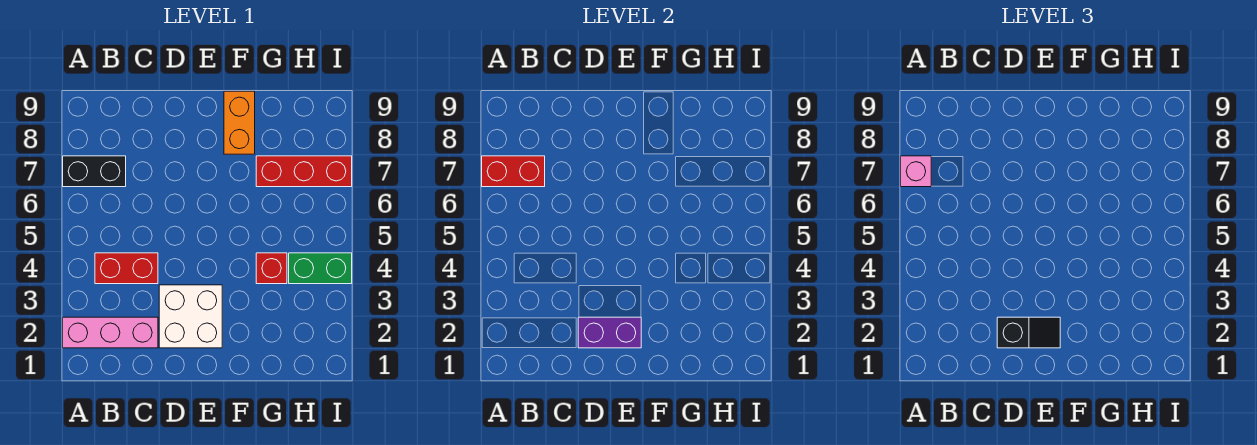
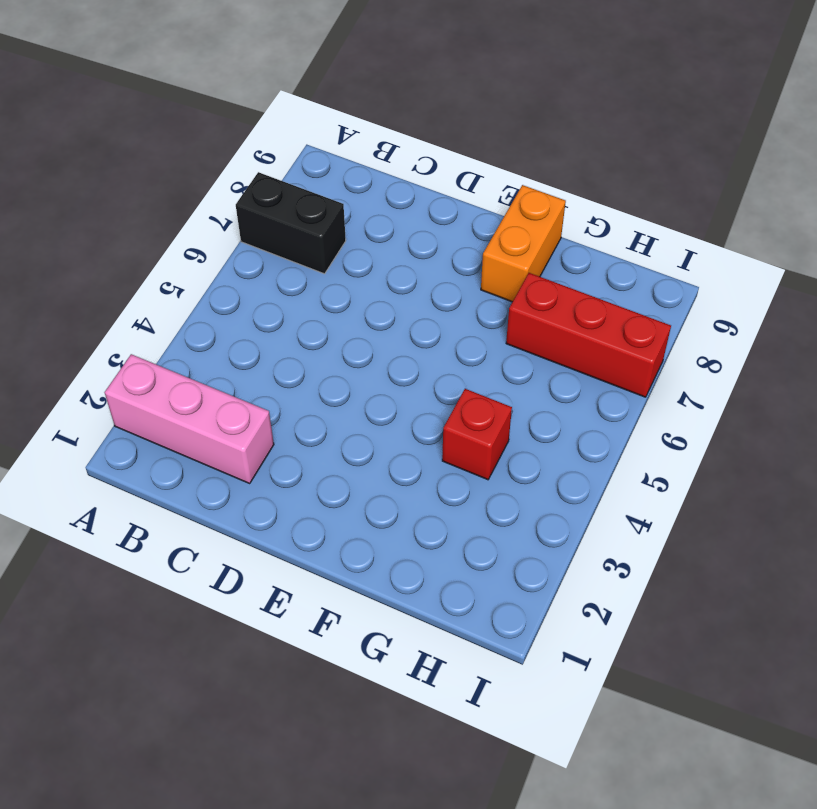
none -> red 1x2 brick [95,253,158,284]
none -> white 2x2 brick [159,285,222,348]
none -> green 1x2 brick [289,253,352,284]

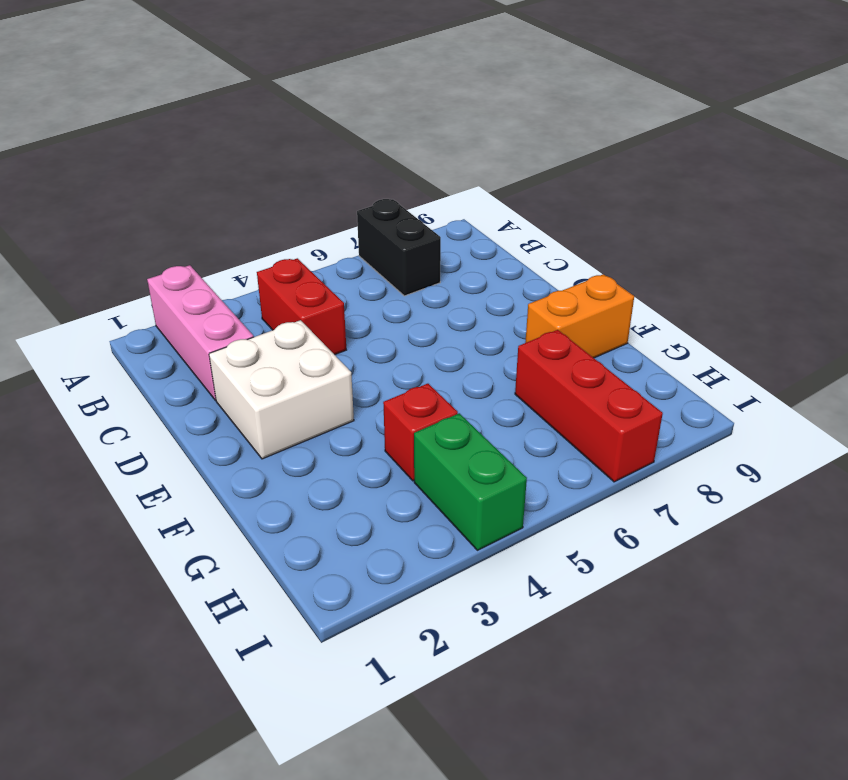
none -> red 1x2 brick [482,156,545,187]
none -> purple 1x2 brick [578,317,641,348]
none -> pink 1x1 brick [901,156,931,187]

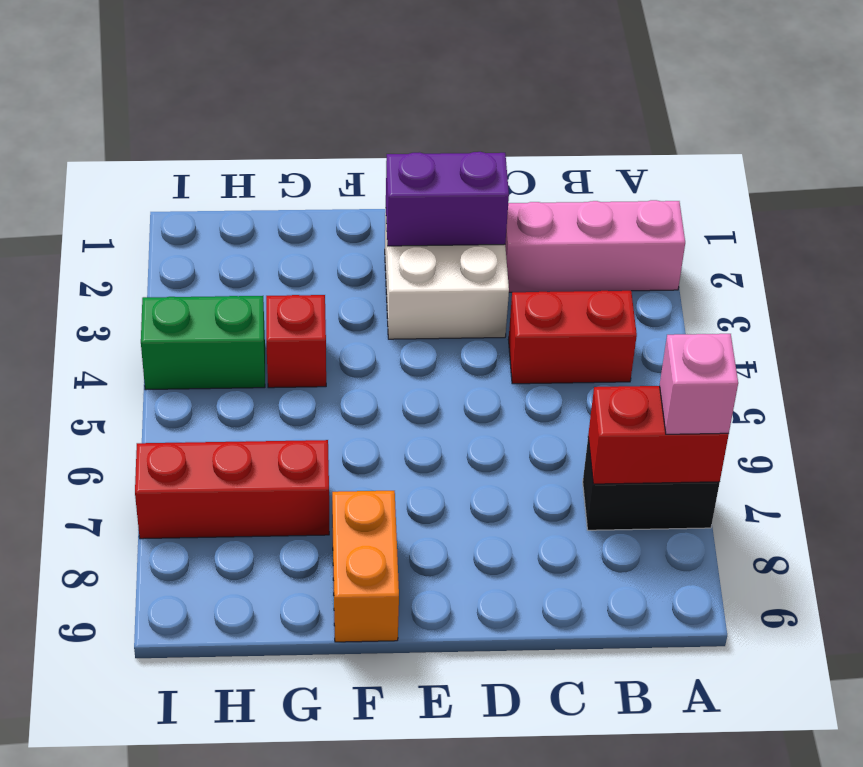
none -> black 1x2 slope [997,317,1060,348]

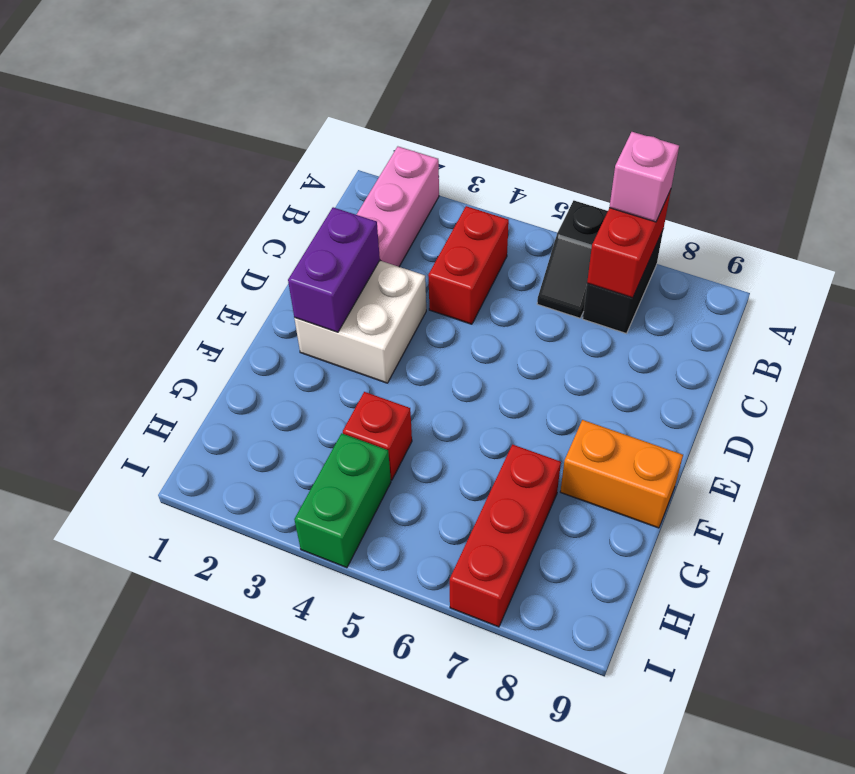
black 1x2 slope [537,201,608,318] -> black 1x2 slope moved to [997,317,1060,348]

